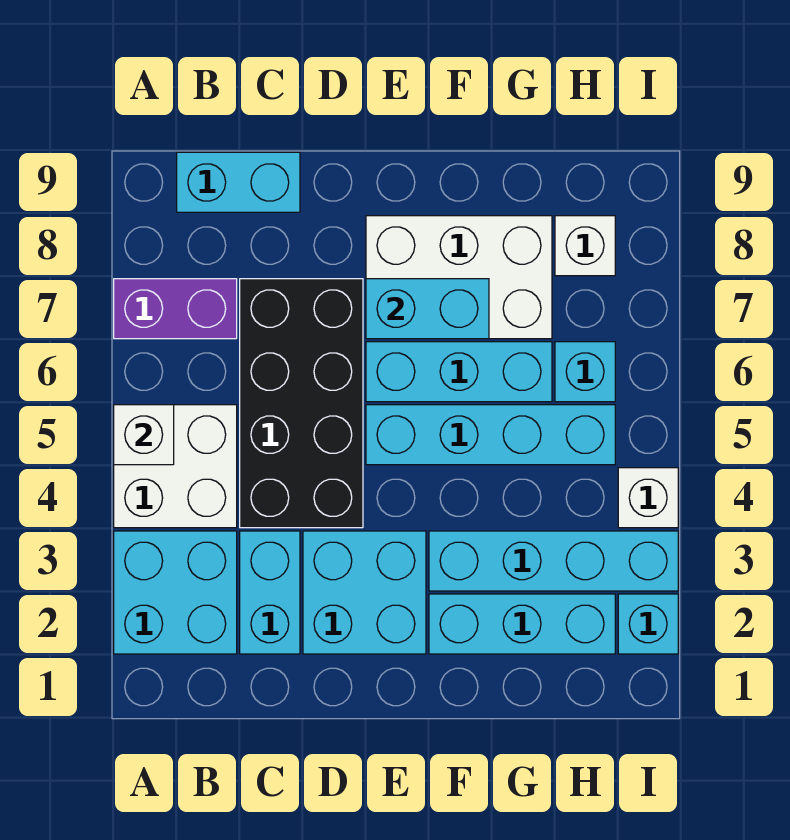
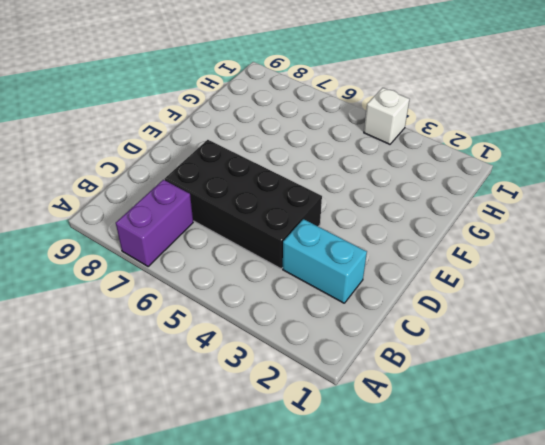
none -> cyan 2x2 brick [114,531,237,654]
none -> white 2x2 brick [114,405,237,528]
none -> cyan 1x2 brick [177,152,300,212]

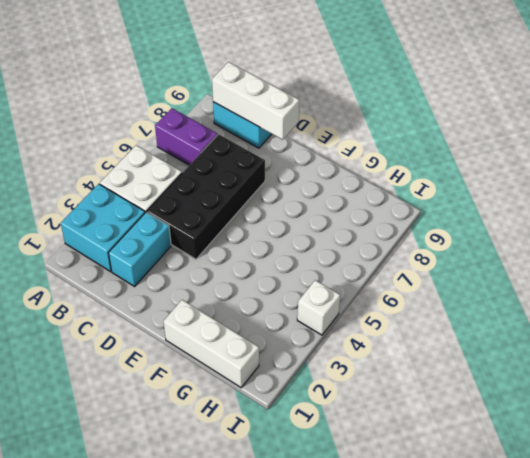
white 1x3 brick [212,62,299,140] -> none
white 1x3 brick [163,300,259,388] -> none
none -> cyan 2x2 brick [303,531,426,654]
none -> cyan 1x4 brick [366,405,615,465]
none -> cyan 1x3 brick [366,342,552,402]

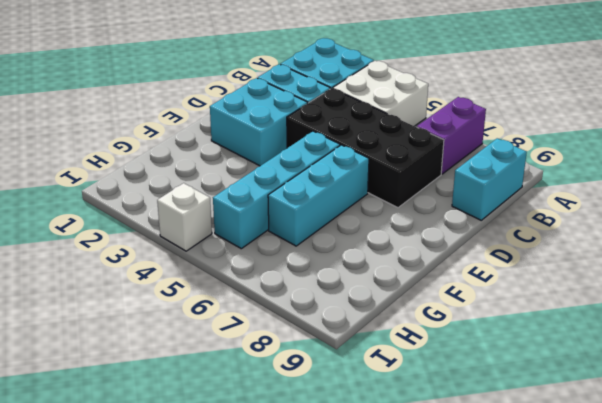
none -> white 2x3 brick [366,216,552,339]
none -> cyan 1x3 brick [429,594,615,654]
none -> cyan 1x4 brick [429,531,678,591]

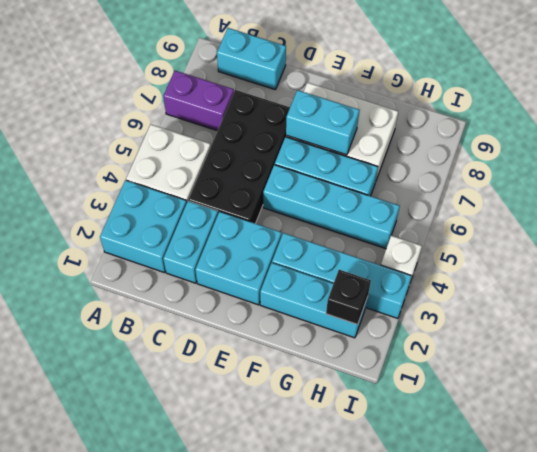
black 1x1 brick [326,270,371,325] -> none
none -> cyan 1x1 brick [555,342,615,402]
none -> white 1x1 brick [555,216,615,276]
none -> cyan 1x1 brick [618,594,678,654]

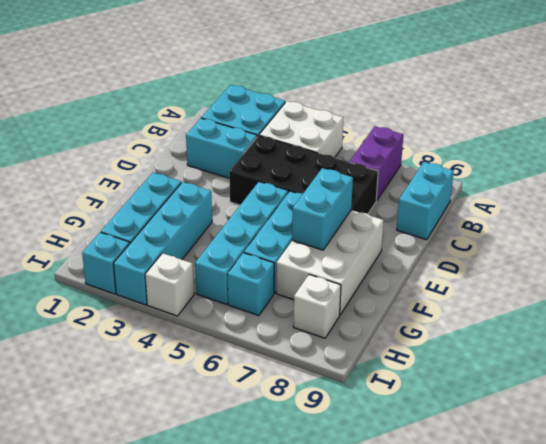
none -> cyan 2x2 brick [303,531,426,654]
none -> white 1x1 brick [114,405,174,465]

